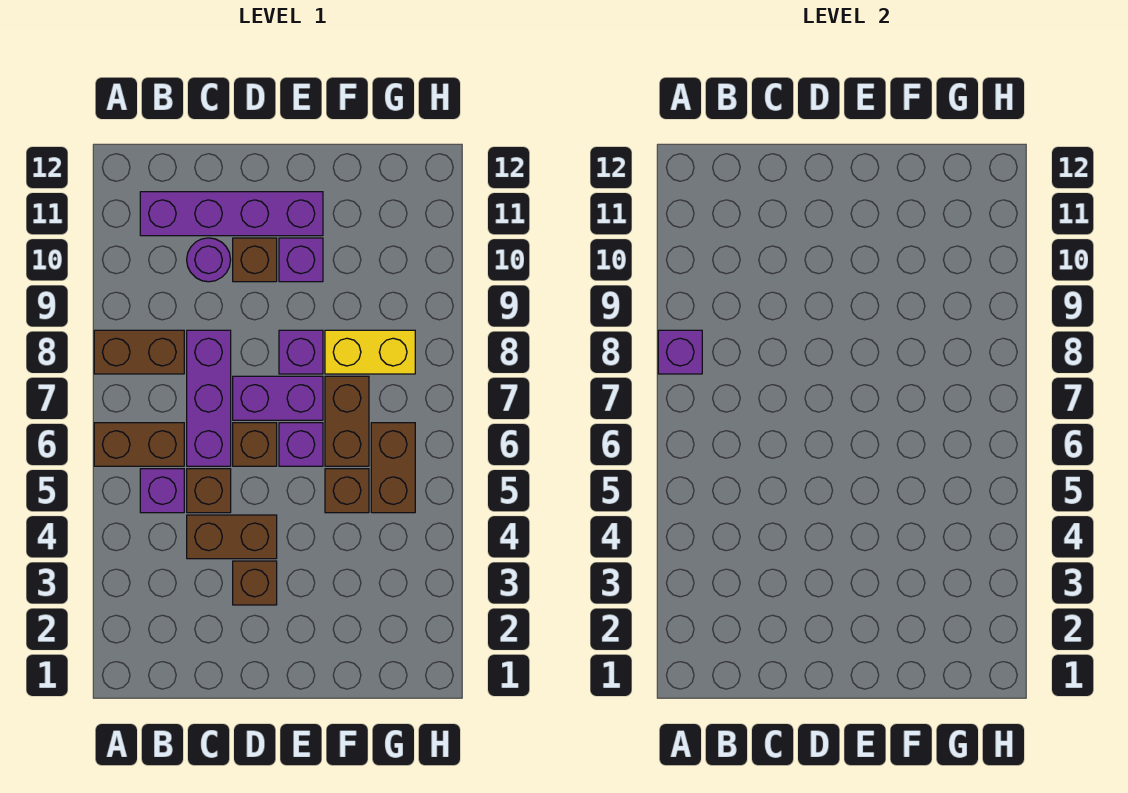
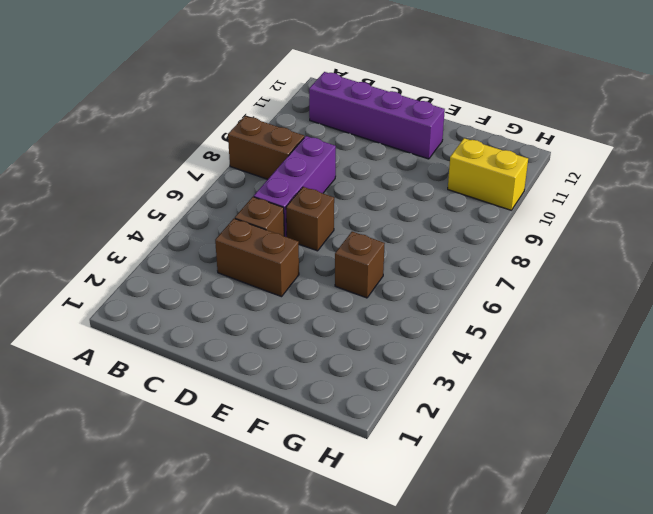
yellow 1x2 brick [448,138,528,210] -> yellow 1x2 brick moved to [325,330,415,374]
none -> brown 1x2 brick [94,423,184,466]
none -> purple 1x1 brick [140,469,184,513]
none -> purple 1x1 round brick [187,238,231,282]

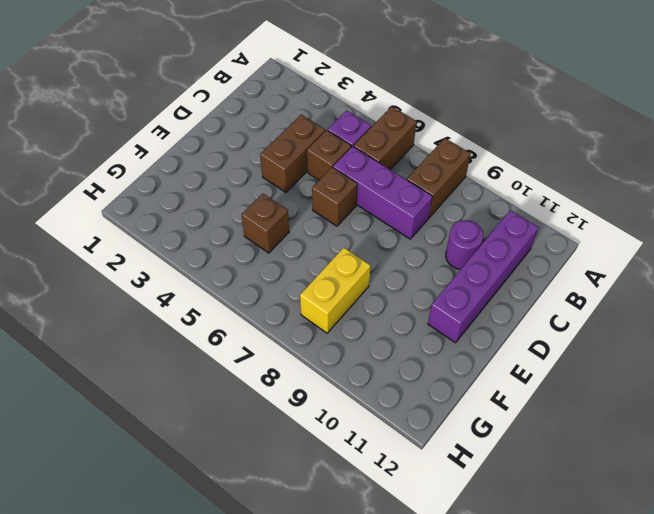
none -> brown 1x1 brick [233,561,277,605]
none -> purple 1x2 brick [233,376,323,420]
none -> brown 1x1 brick [233,238,277,282]

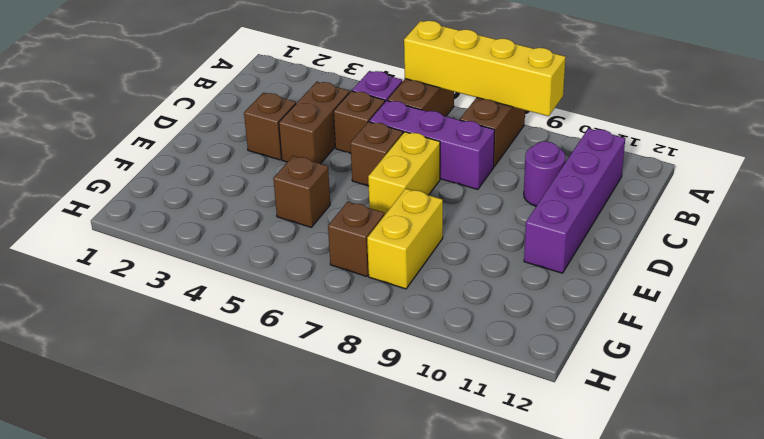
yellow 1x4 brick [404,21,566,116] -> purple 1x1 brick [658,330,702,374]
yellow 1x2 brick [368,132,440,215] -> purple 1x2 brick [233,376,323,420]
brown 1x1 brick [328,202,384,276] -> brown 1x1 brick moved to [233,238,277,282]
none -> purple 1x1 brick [279,423,323,466]
none -> purple 1x1 brick [279,330,323,374]
none -> purple 1x1 brick [279,238,323,282]

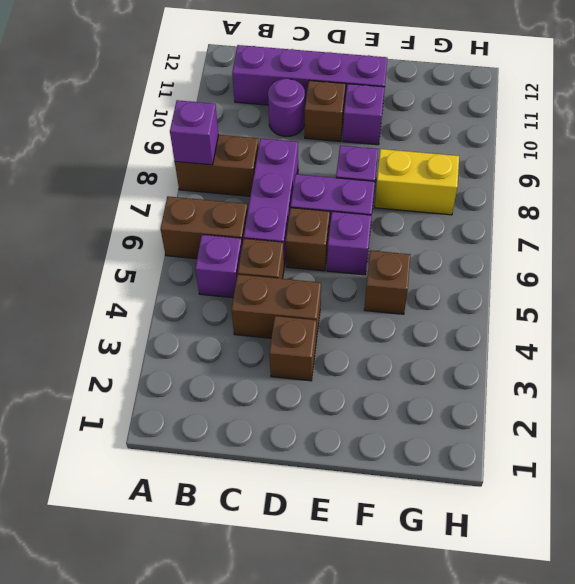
none -> brown 1x2 brick [325,376,369,466]
none -> brown 1x2 brick [371,423,415,513]

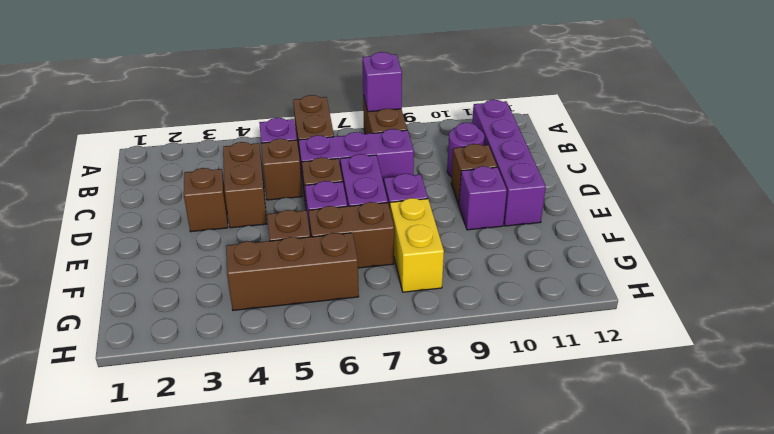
brown 1x3 brick [226,233,359,310] -> brown 1x2 brick [371,423,415,513]

